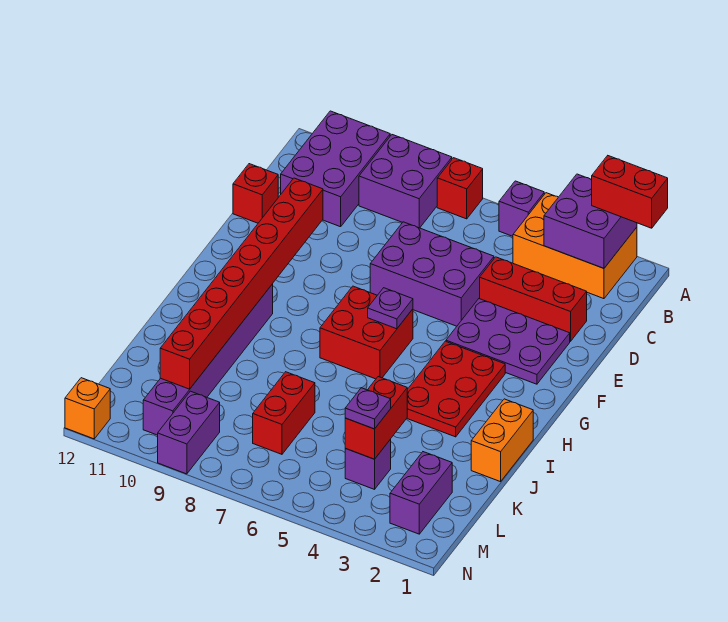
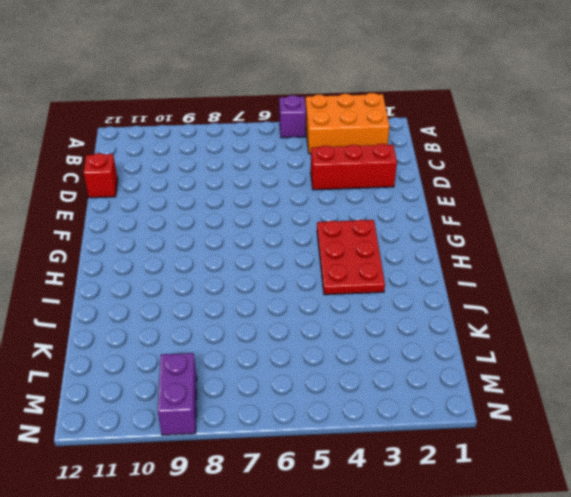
none -> red 1x1 brick [437,158,483,219]
none -> purple 2x2 brick [359,135,452,228]
none -> purple 2x3 brick [281,111,390,227]

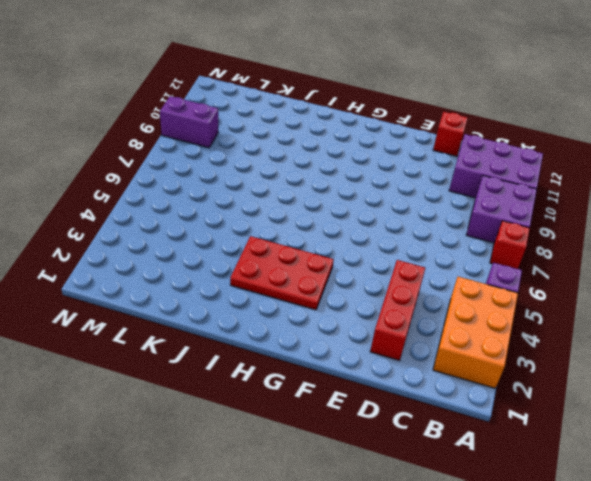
none -> purple 2x3 brick [370,222,494,326]
none -> purple 2x3 plate [446,299,570,384]
none -> red 2x2 brick [320,286,413,379]

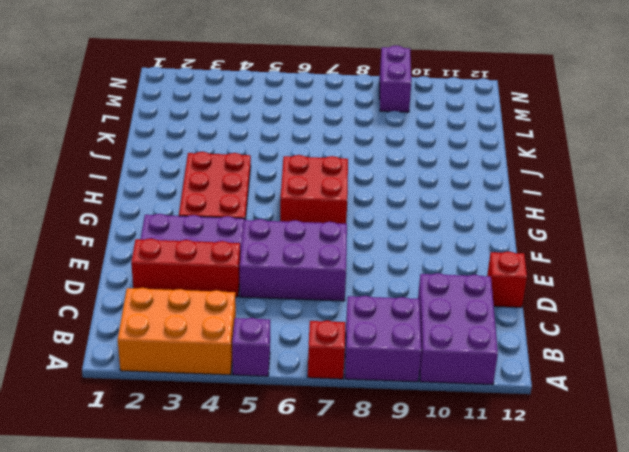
none -> purple 1x6 brick [143,284,273,435]
none -> orange 1x2 brick [471,399,533,482]
none -> red 1x2 brick [253,372,315,454]

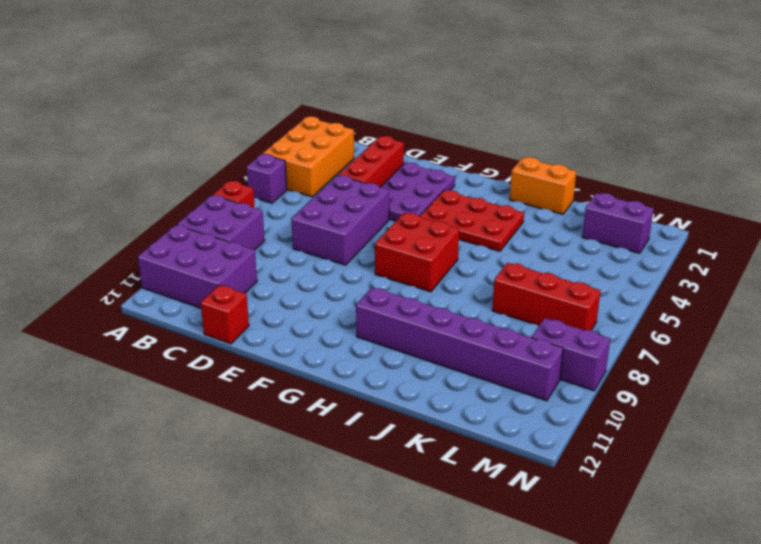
red 1x3 brick [492,263,601,330] -> red 1x2 brick [253,372,315,454]
none -> purple 1x1 brick [345,440,391,489]
none -> orange 1x1 brick [65,378,110,439]
none -> purple 2x2 brick [544,174,637,268]

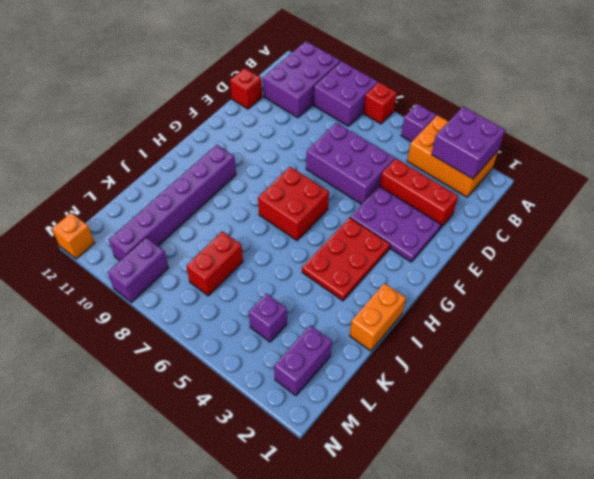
none -> red 1x8 brick [160,178,323,389]
none -> purple 1x1 plate [368,288,413,329]
none -> red 1x2 brick [345,377,407,459]

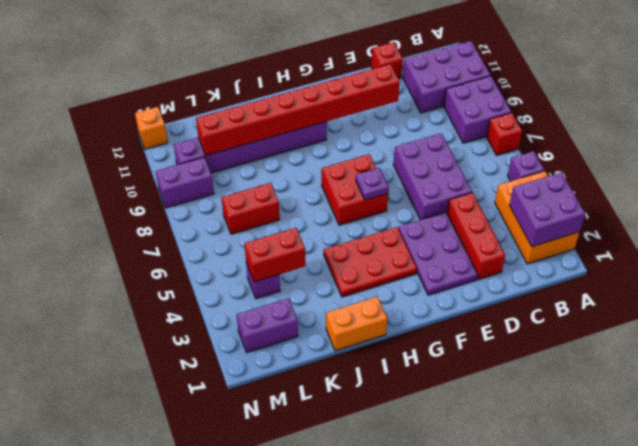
none -> red 1x2 brick [592,156,668,228]
none -> purple 1x1 plate [345,388,391,429]

